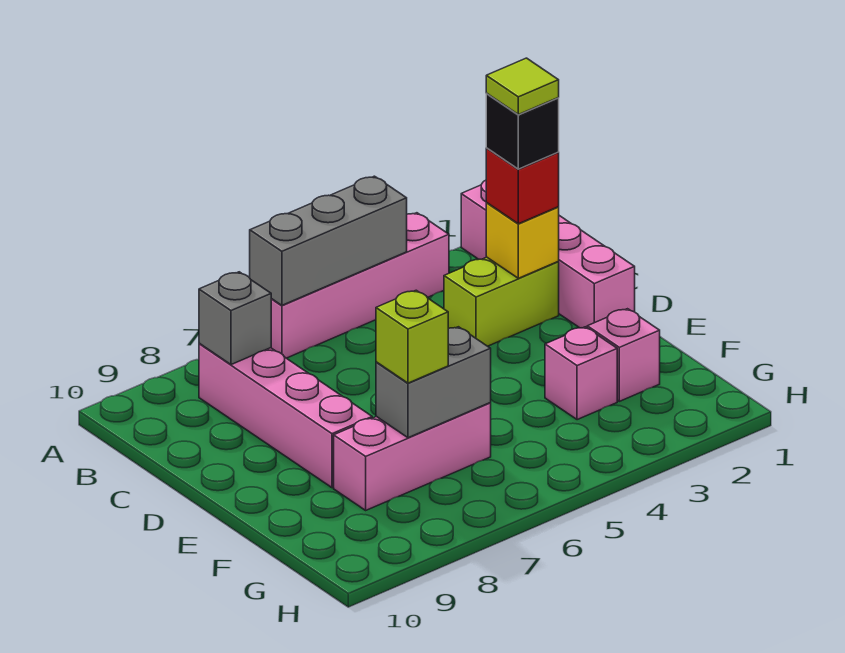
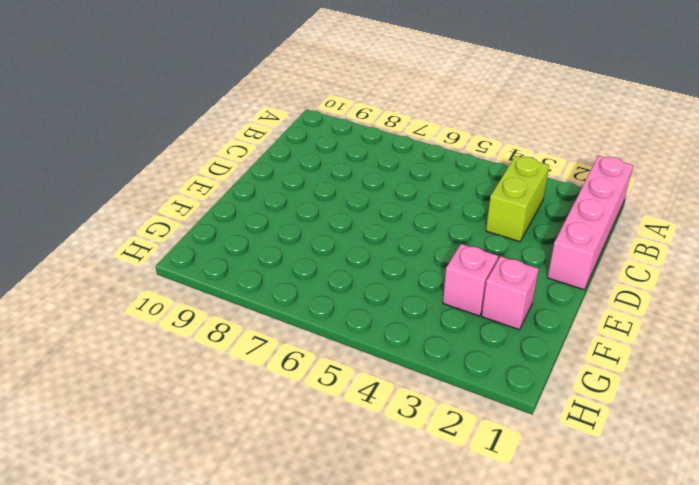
lime 1x2 brick [486,156,549,242] -> lime 1x2 brick turned to [444,257,559,346]
none -> pink 1x4 brick [271,213,449,358]
none -> pink 1x4 brick [199,344,372,488]
none -> pink 1x3 brick [334,403,491,510]

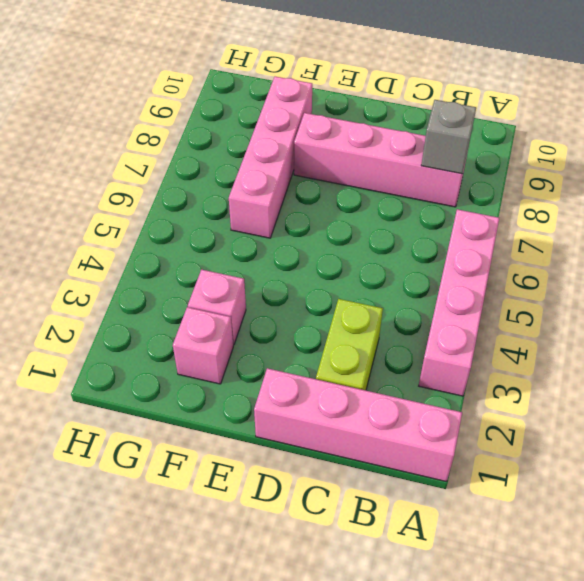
pink 1x4 brick [229,77,312,238] -> pink 1x3 brick [334,403,491,510]
none -> grey 1x3 brick [250,176,407,305]
none -> yellow 1x1 brick [486,203,559,278]
none -> grey 1x2 brick [376,327,491,438]

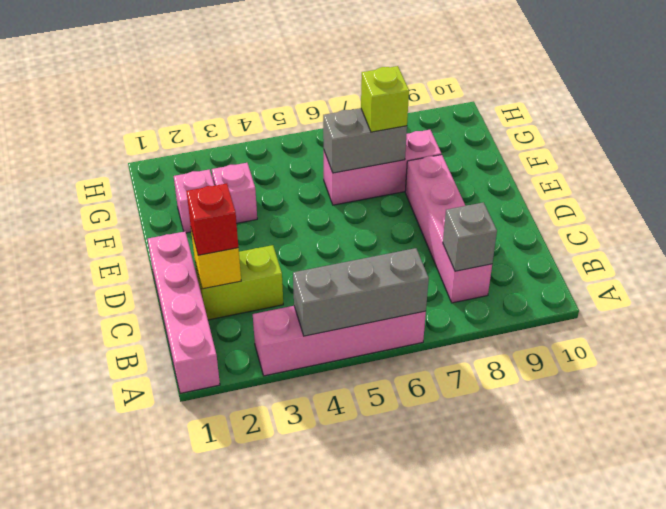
none -> black 1x1 brick [486,94,559,169]
none -> lime 1x1 tile [486,58,559,115]

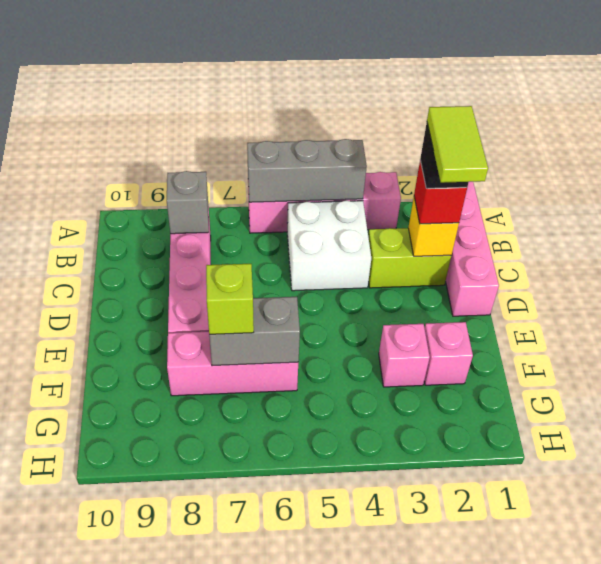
white 2x2 brick [287,201,371,291] -> none
lime 1x2 tile [427,106,488,183] -> lime 1x1 tile [486,58,559,115]

